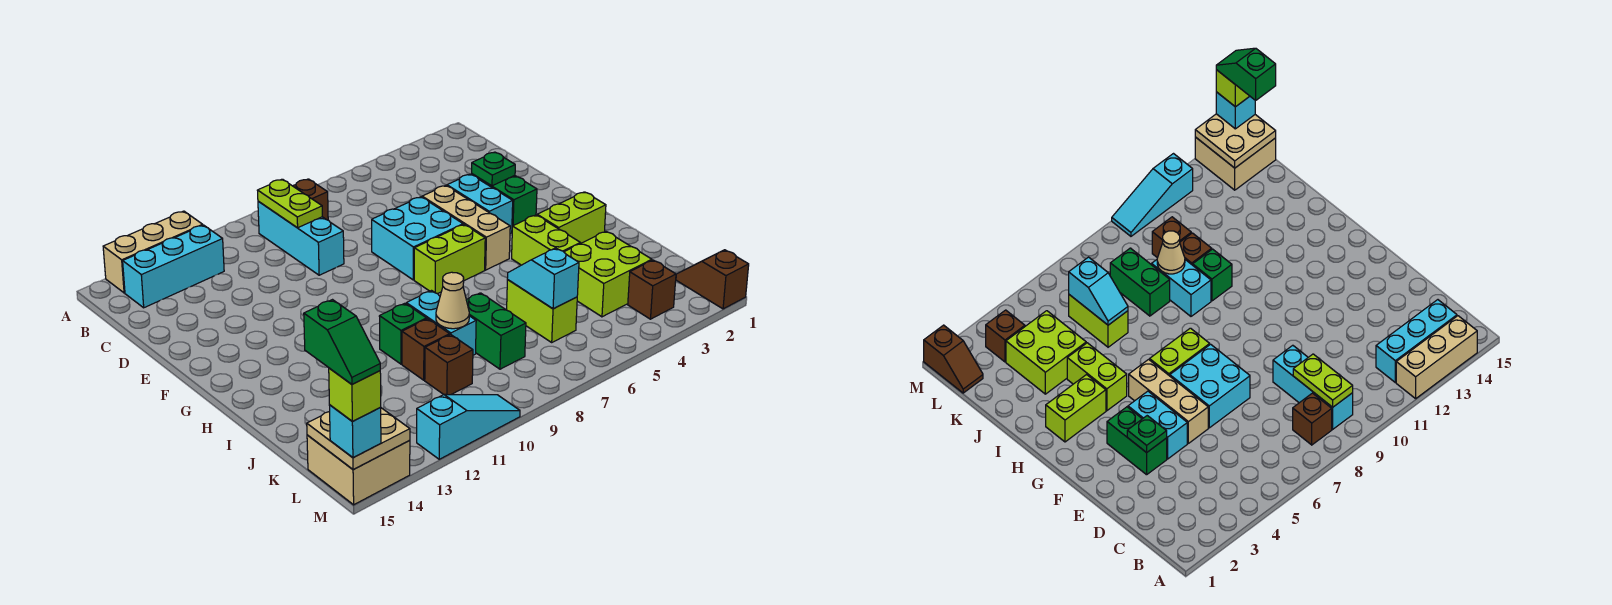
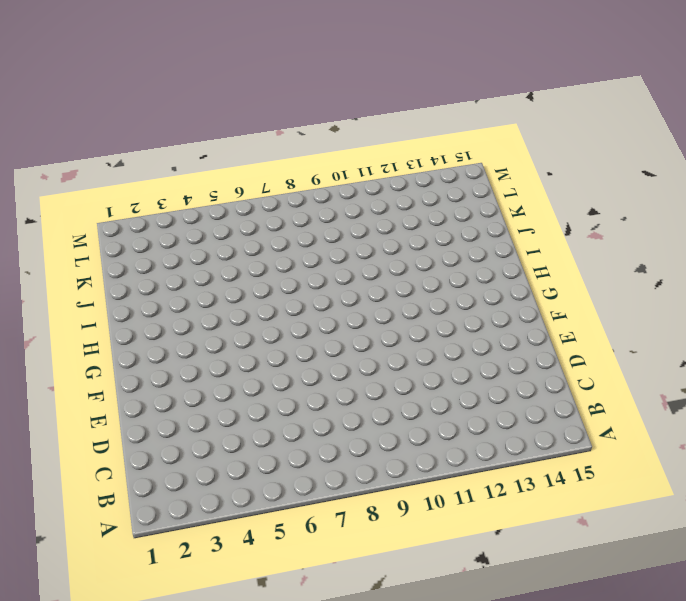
none -> tan 1x3 brick [103,211,202,293]
none -> brown 1x1 brick [293,179,328,220]
none -> cyan 1x3 brick [258,201,344,275]
none -> cyan 1x3 brick [123,225,224,308]

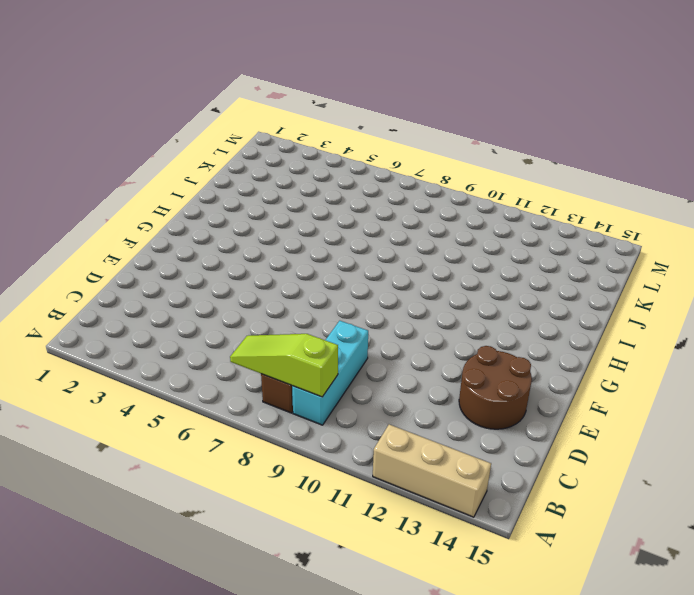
lime 1x3 slope [230,334,338,397] -> lime 1x2 plate [257,179,322,228]
brown 2x2 round brick [459,346,532,429] -> none
none -> cyan 1x3 brick [123,225,224,308]
none -> green 1x2 brick [471,174,537,227]
none -> cyan 1x2 brick [447,174,513,234]
none -> tan 1x3 brick [422,185,510,270]

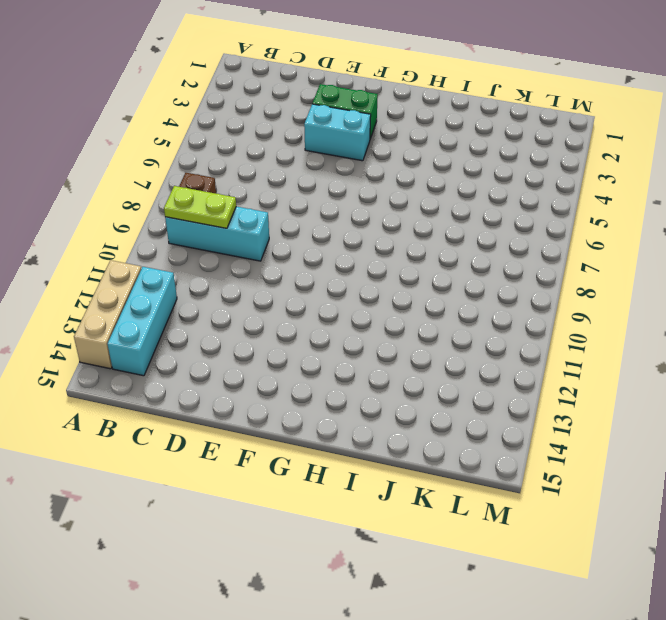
none -> tan 1x3 brick [422,185,510,270]
none -> cyan 2x2 brick [372,197,463,280]
none -> lime 1x2 brick [414,225,485,294]
none -> lime 1x2 brick [537,192,606,243]

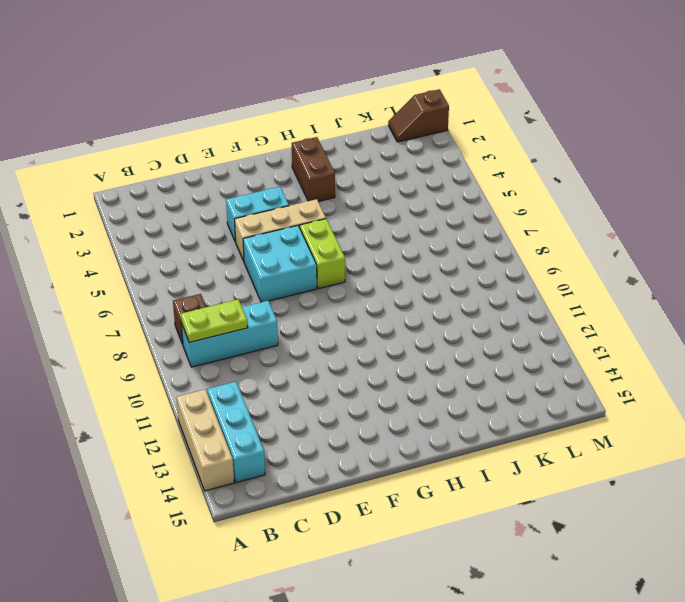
brown 1x2 brick [292,137,335,201] -> lime 1x2 brick [537,192,606,243]
none -> green 1x2 brick [471,174,537,227]
none -> lime 1x2 brick [512,215,580,265]
none -> cyan 1x2 brick [406,291,476,355]
none -> green 1x1 brick [379,303,427,364]

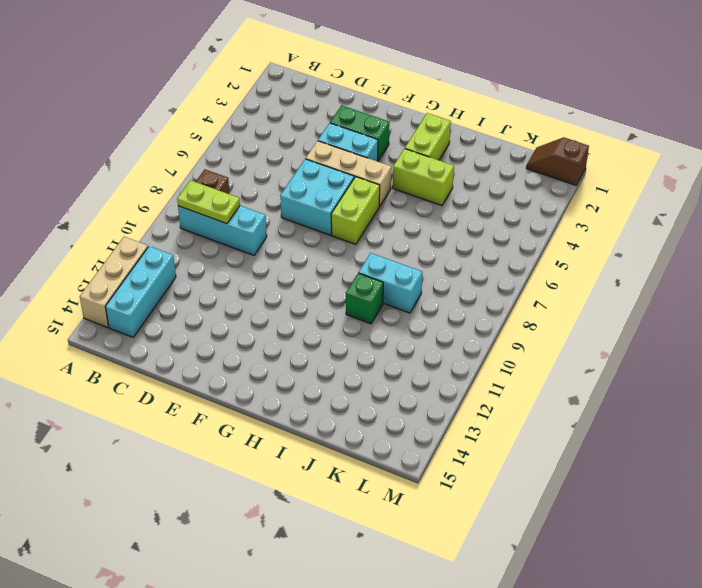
none -> lime 2x2 brick [564,231,652,317]
none -> lime 1x2 brick [507,280,577,342]
none -> green 1x2 brick [466,293,526,369]
none -> brown 1x1 brick [402,319,450,380]

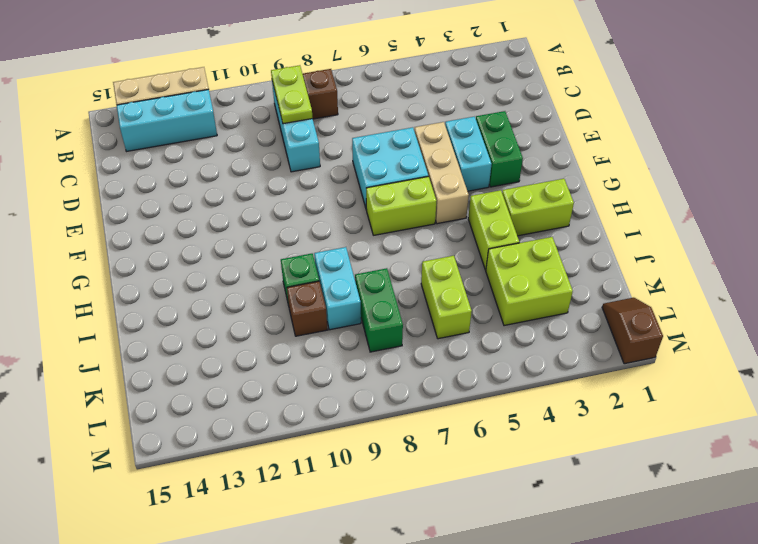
none -> brown 1x1 brick [425,335,473,395]
none -> brown 1x1 brick [628,260,676,319]
none -> tan 2x2 brick [307,435,410,505]
none -> cyan 1x3 slope [417,394,520,459]

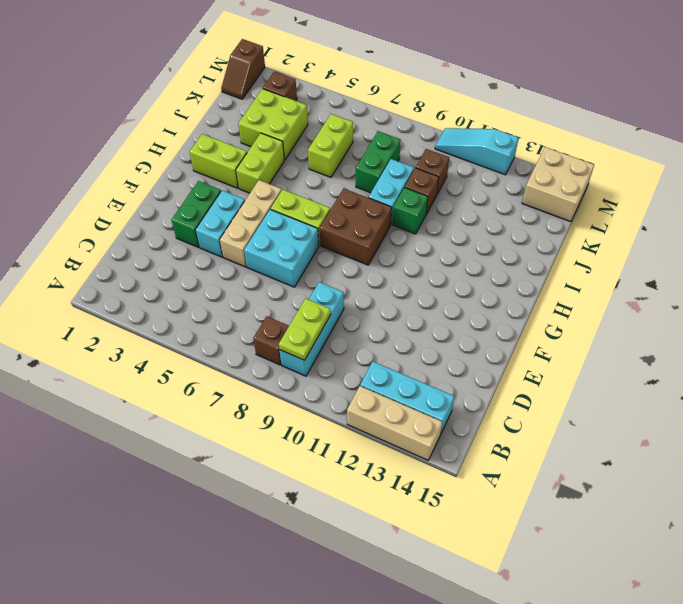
brown 2x2 brick [320,188,392,265] -> none
none -> green 1x1 plate [472,152,515,186]
none -> cyan 1x2 slope [507,248,579,309]
none -> tan 1x1 cone [436,272,469,329]
none -> tan 2x2 plate [307,408,410,469]

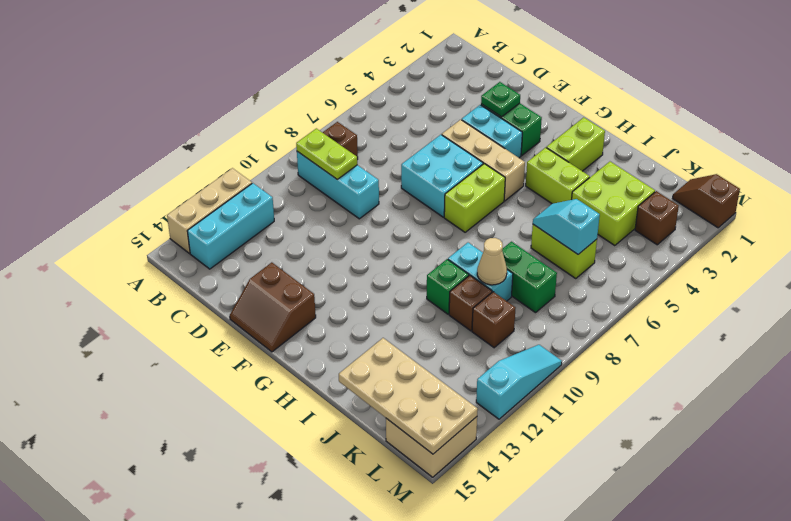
brown 2x2 slope [230,262,316,352] -> none
tan 2x4 plate [339,338,478,454] -> tan 2x2 plate [307,408,410,469]
none -> cyan 1x1 brick [329,405,381,458]
none -> lime 1x1 brick [329,368,381,421]
none -> green 1x2 slope [304,300,380,384]

